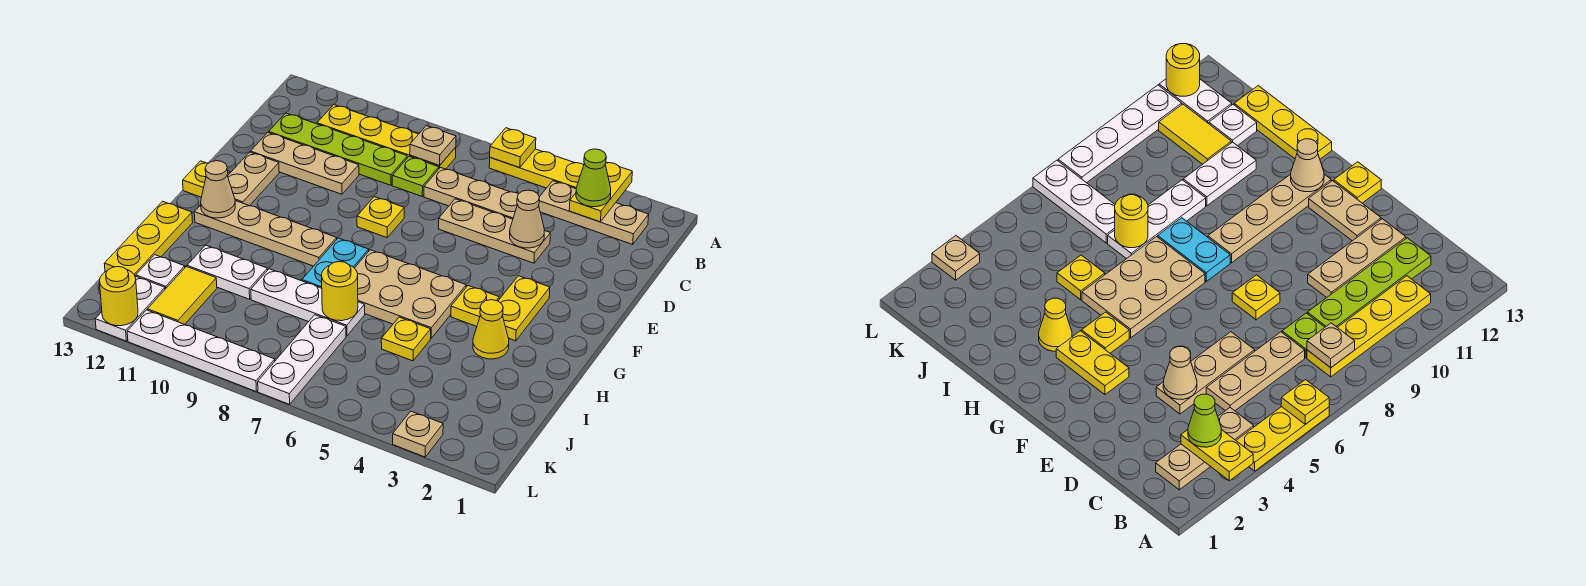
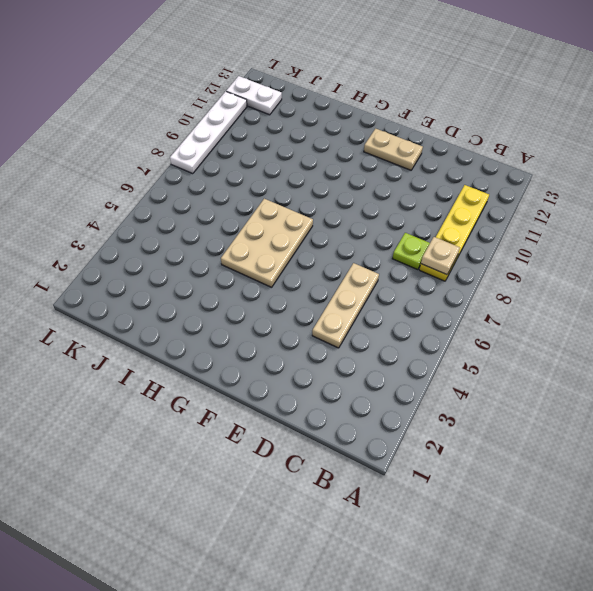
none -> yellow 1x3 plate [489,149,584,189]
none -> tan 1x3 plate [539,181,649,244]
none -> tan 1x3 plate [424,168,518,219]
none -> lime 1x4 plate [269,113,407,185]

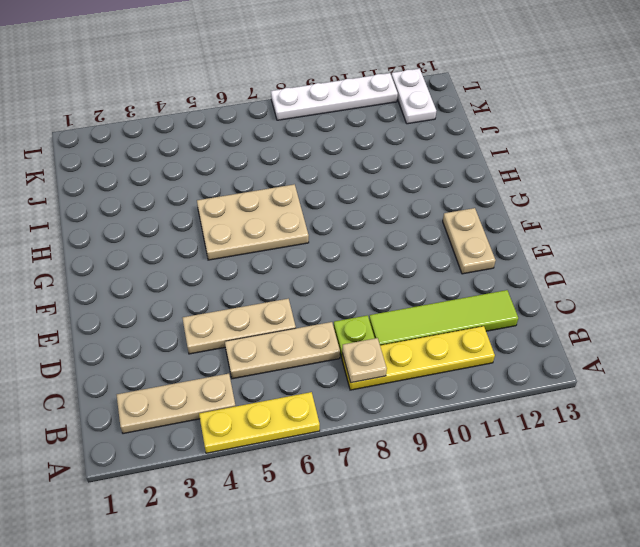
lime 1x4 tile [369,290,518,345] -> lime 1x4 plate [269,113,407,185]
none -> tan 1x3 plate [250,133,359,194]
none -> yellow 1x1 plate [357,197,404,238]
none -> yellow 1x2 plate [498,276,550,341]
none -> yellow 1x1 plate [183,161,230,197]

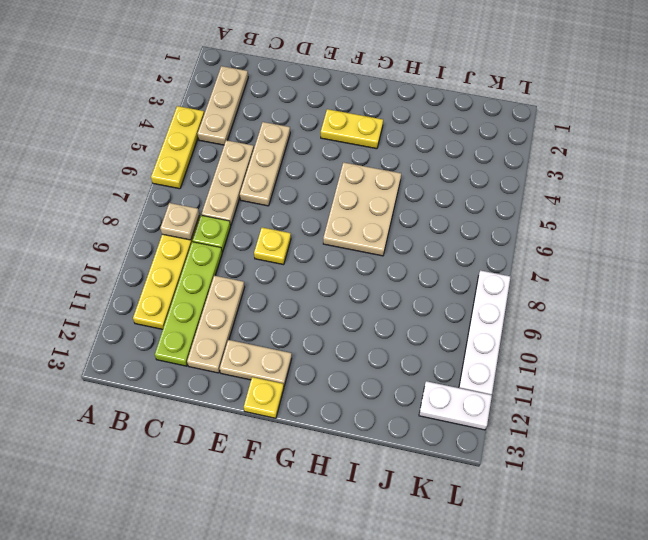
none -> yellow 1x1 plate [451,286,499,326]
none -> cyan 1x2 plate [302,238,369,288]
none -> tan 1x4 plate [194,201,337,266]
none -> yellow 1x1 cone [473,300,509,359]

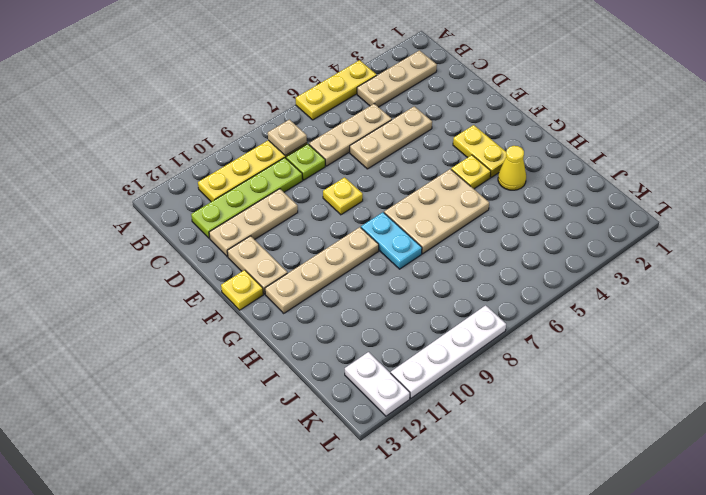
none -> yellow 1x3 plate [104,201,193,276]
none -> yellow 1x1 plate [381,317,431,361]
none -> white 1x3 plate [251,269,365,336]
none -> white 1x2 plate [187,245,267,299]

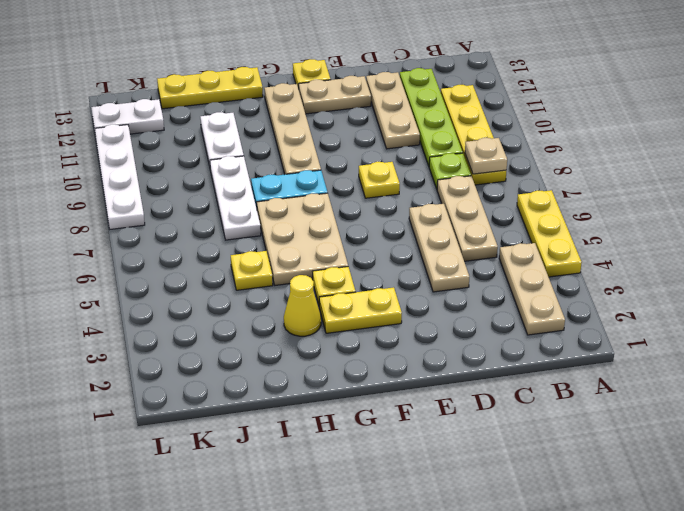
none -> white 1x3 plate [258,315,346,404]
none -> yellow 1x2 tile [148,267,217,324]
none -> white 1x1 plate [136,255,185,289]
none -> tan 1x1 plate [393,411,443,457]

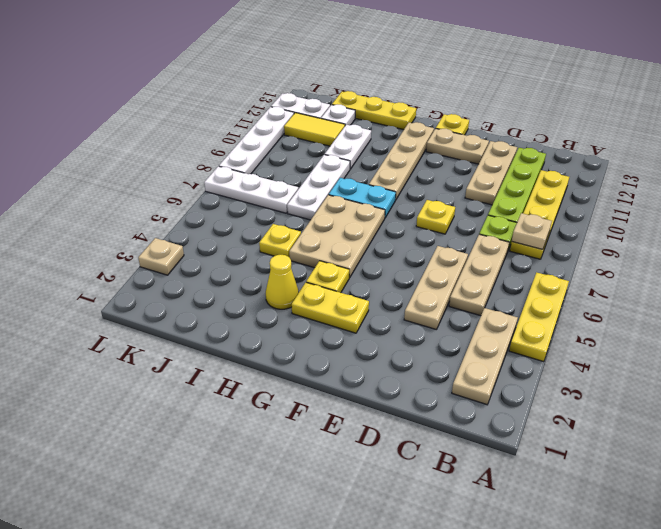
none -> yellow 1x2 plate [569,162,632,222]
none -> yellow 1x1 plate [490,128,536,168]
none -> tan 1x1 cone [510,190,544,248]
none -> tan 1x1 cone [201,161,235,218]

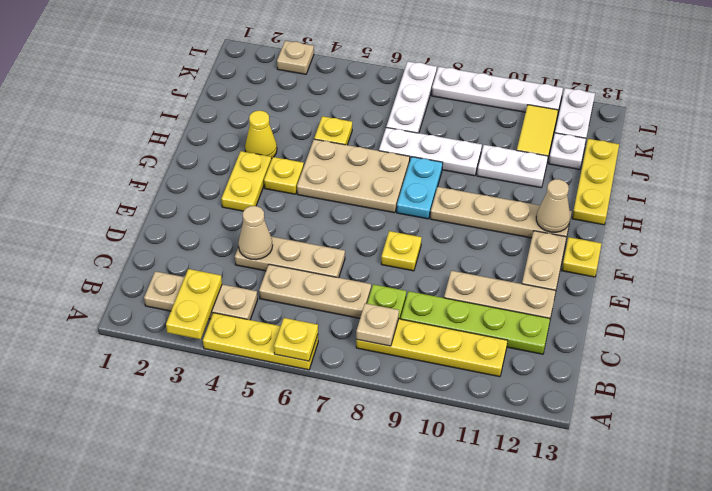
none -> yellow 1x1 round brick [322,262,358,321]
none -> yellow 1x1 round brick [100,267,138,326]
none -> lime 1x1 cone [576,149,611,207]

